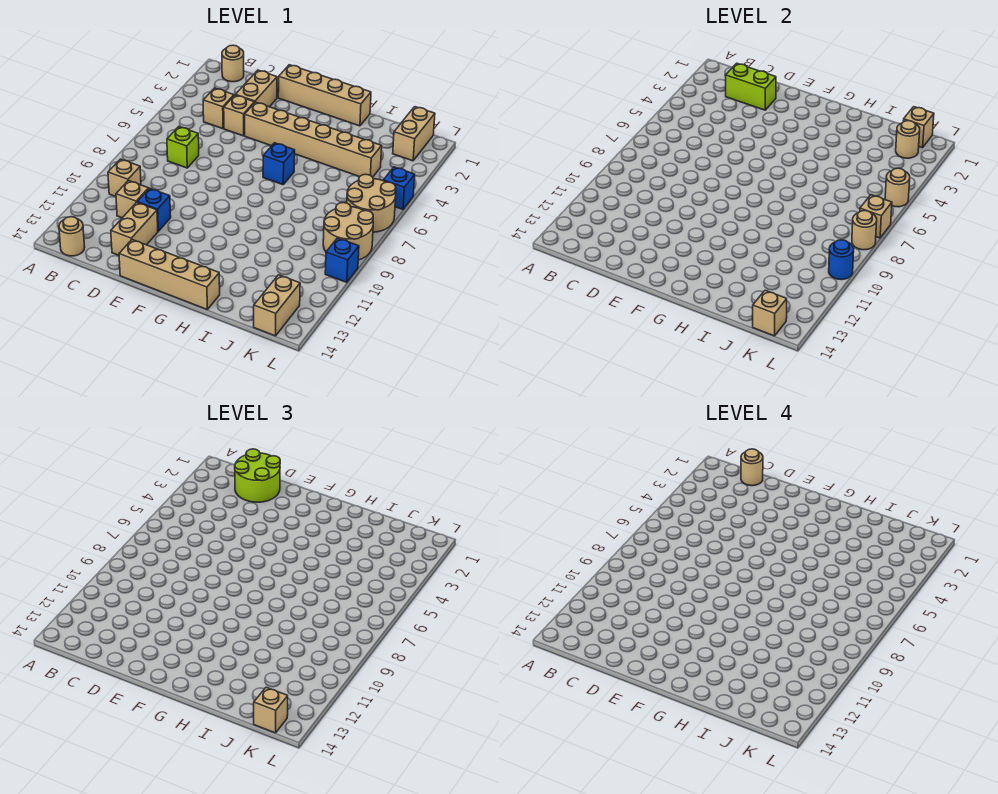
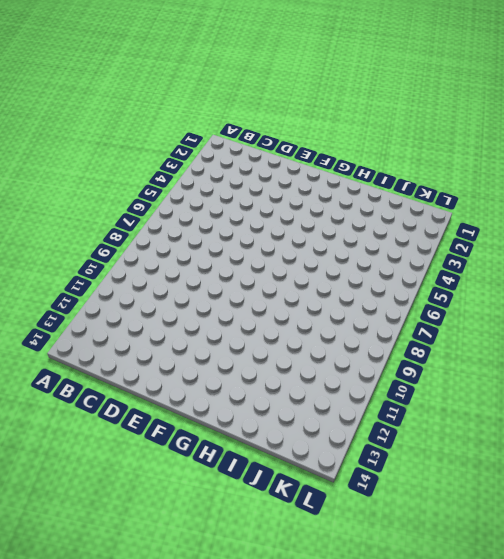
none -> tan 1x1 round brick [222,45,244,82]
none -> tan 1x1 brick [108,159,141,197]
none -> tan 1x1 round brick [59,217,85,256]
none -> tan 1x1 brick [203,88,234,129]

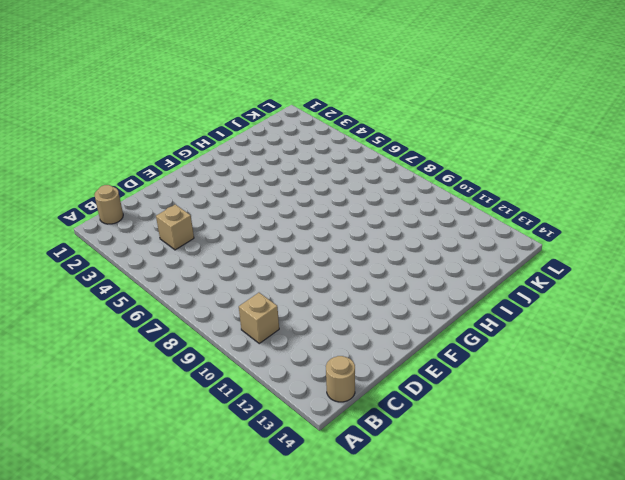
none -> lime 1x1 brick [167,127,199,168]
none -> tan 1x1 brick [116,181,149,218]
none -> tan 1x2 brick [236,70,277,107]
none -> tan 1x1 brick [224,95,255,136]

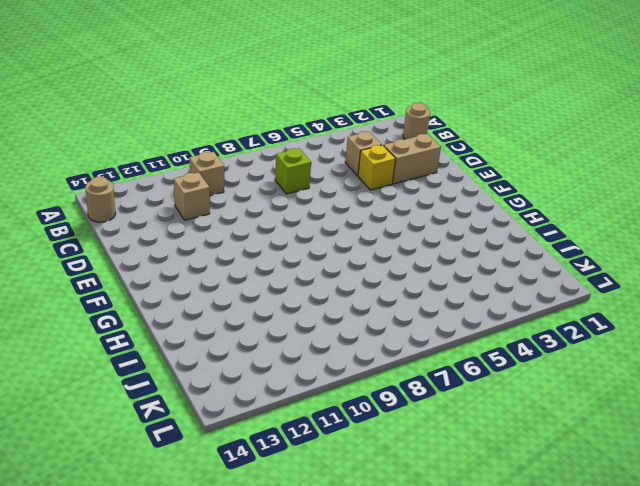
yellow 1x1 brick [358,145,396,190] -> tan 1x1 brick [224,95,255,136]
none -> blue 1x1 brick [137,188,171,231]
none -> tan 1x2 brick [111,202,158,255]
none -> tan 1x4 brick [278,65,371,126]
none -> tan 1x6 brick [244,102,382,177]

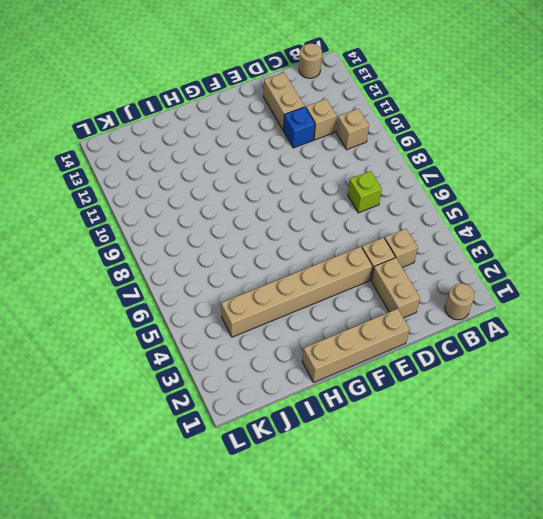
none -> tan 1x4 brick [119,240,220,309]
none -> blue 1x1 brick [263,143,295,185]
none -> tan 1x2 brick [393,107,435,161]
none -> tan 2x2 round brick [347,174,396,232]

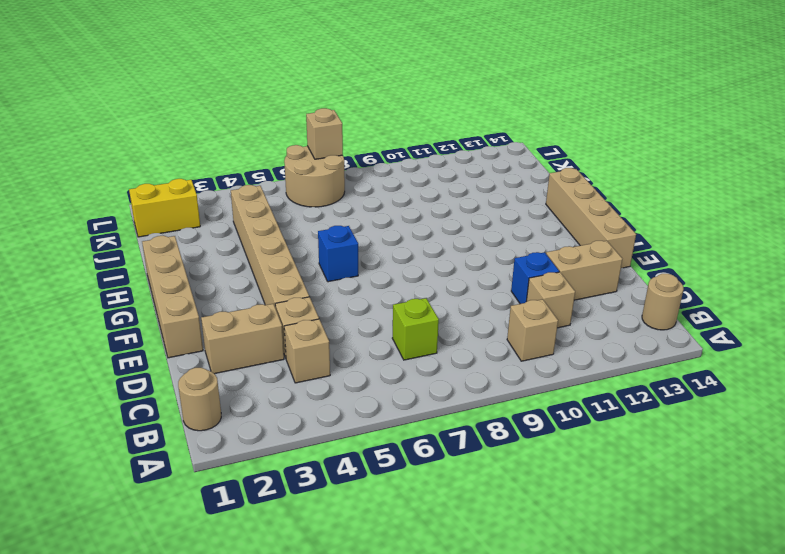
yellow 1x2 brick [129,179,200,237] -> tan 1x2 brick [393,107,435,161]
none -> tan 2x2 round brick [323,203,373,260]
none -> tan 1x2 brick [254,275,300,336]
none -> blue 1x1 brick [383,167,415,209]
none -> blue 1x1 brick [325,238,359,282]

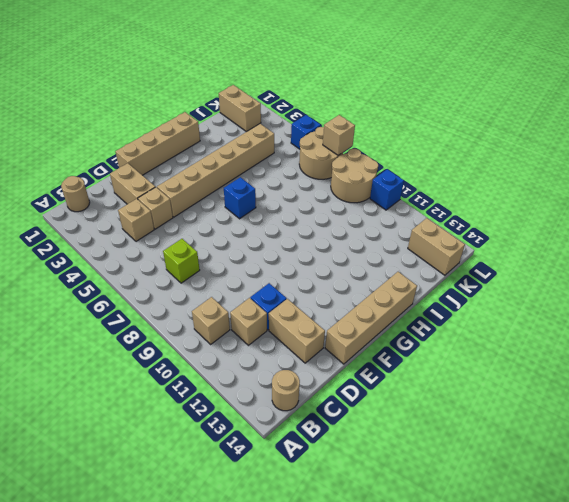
none -> lime 1x2 brick [726,63,776,110]
none -> tan 1x1 brick [903,107,934,148]
none -> tan 1x1 round brick [896,121,920,158]
none -> tan 1x1 brick [753,290,787,336]

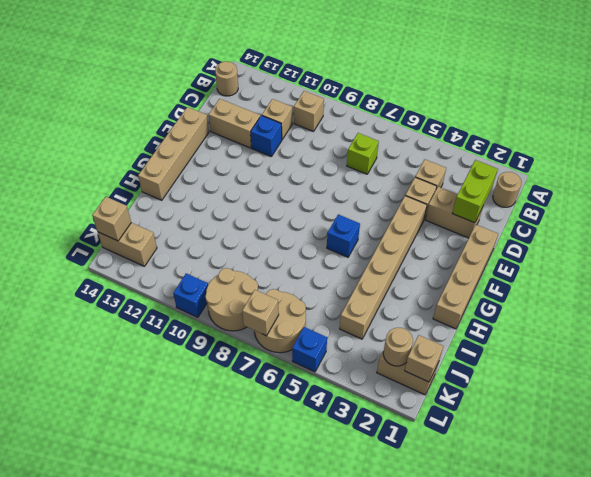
none -> tan 1x1 round brick [885,168,910,207]
none -> tan 1x1 round brick [852,211,877,250]
none -> blue 1x1 round brick [829,240,854,280]
none -> lime 2x2 round brick [235,449,280,502]

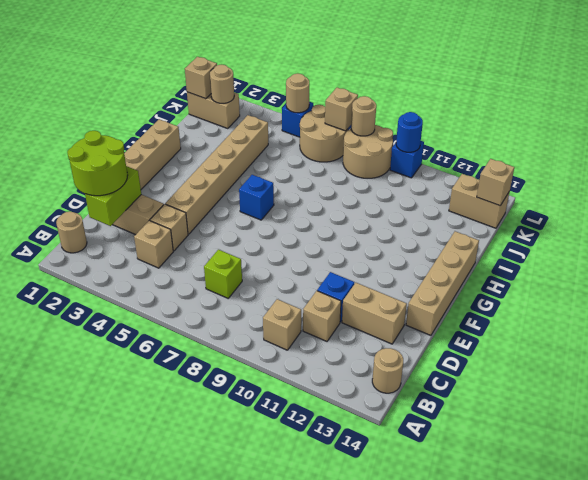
none -> tan 1x1 brick [254,687,288,733]
none -> tan 1x1 round brick [741,449,763,486]

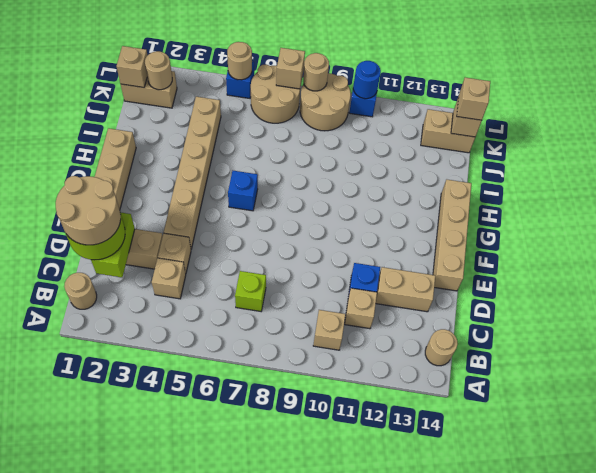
tan 2x2 round brick [56,176,121,245] -> tan 1x1 round brick [741,449,763,486]

